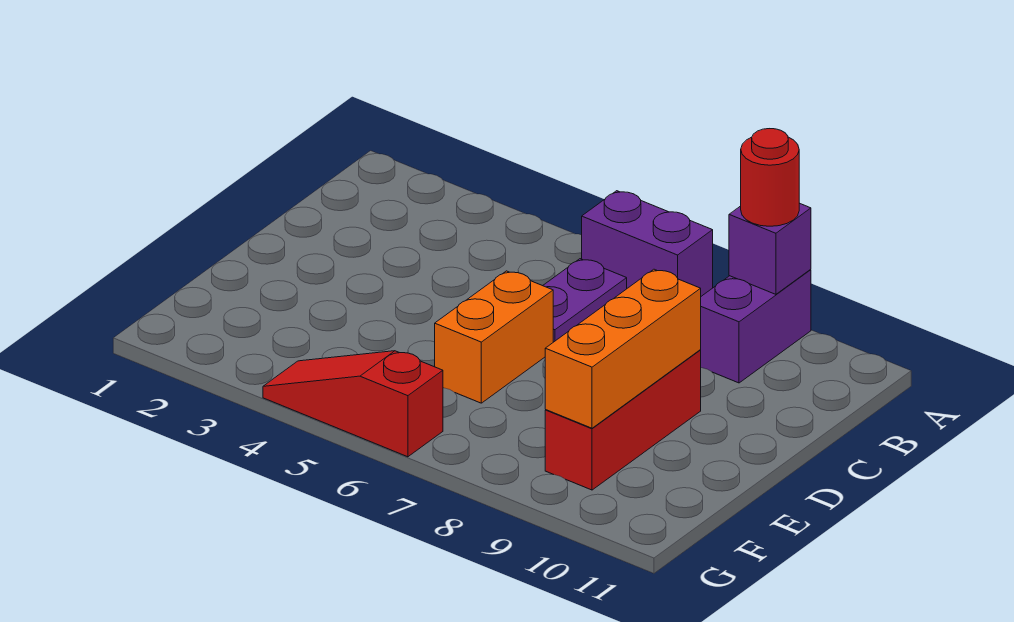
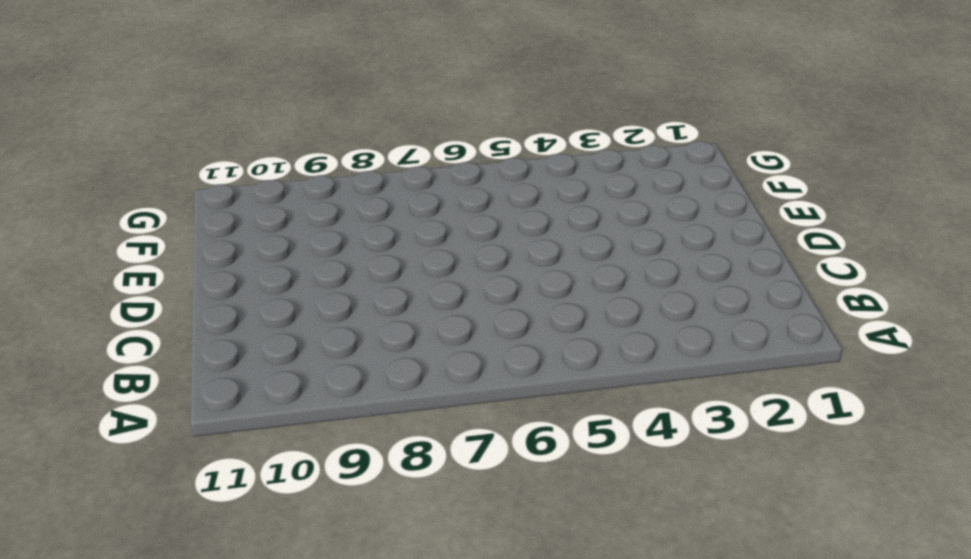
none -> purple 1x2 brick [582,191,713,296]
none -> purple 1x2 brick [700,270,811,383]

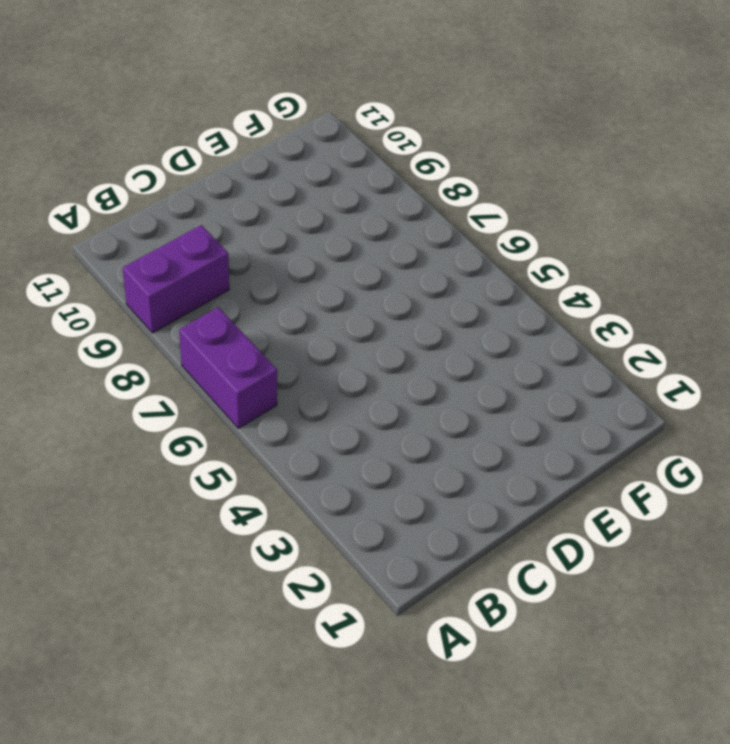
none -> purple 1x2 plate [543,259,627,342]
none -> orange 1x2 brick [435,271,553,403]

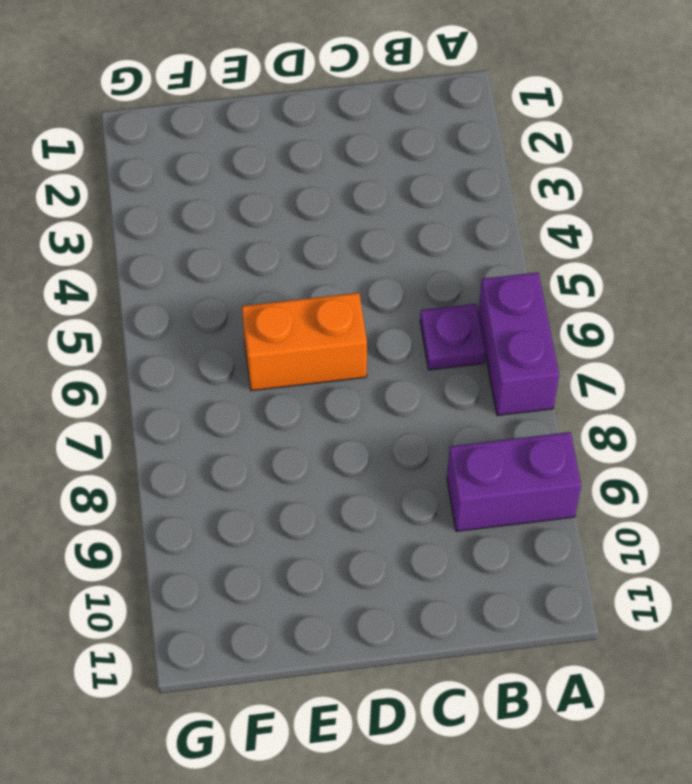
purple 1x1 plate [420,304,486,370] -> purple 1x2 plate [543,259,627,342]
none -> red 1x3 brick [545,350,701,490]
none -> red 1x3 slope [263,351,443,457]

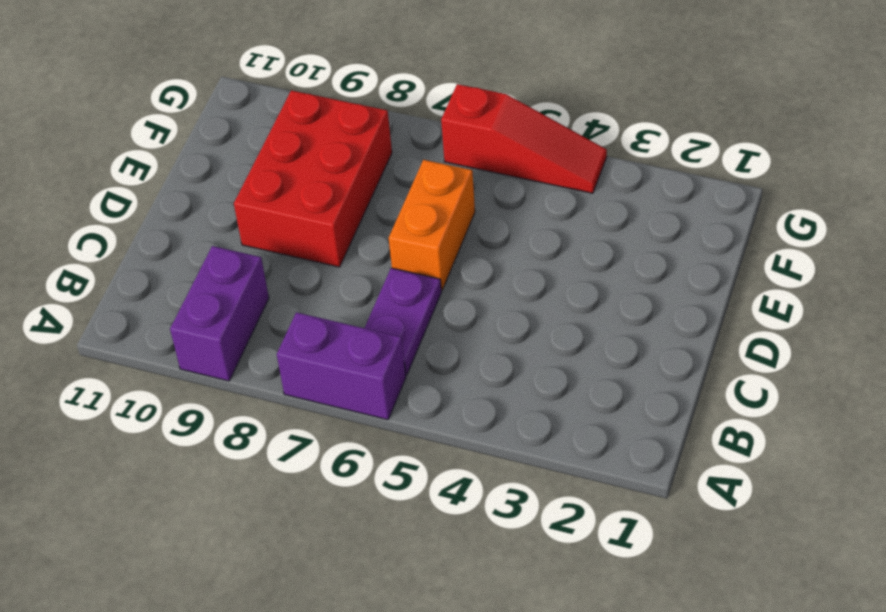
red 2x3 brick [234,90,392,267] -> red 1x3 brick [545,350,701,490]
none -> purple 1x1 brick [729,203,811,294]
none -> orange 1x3 brick [545,269,701,428]

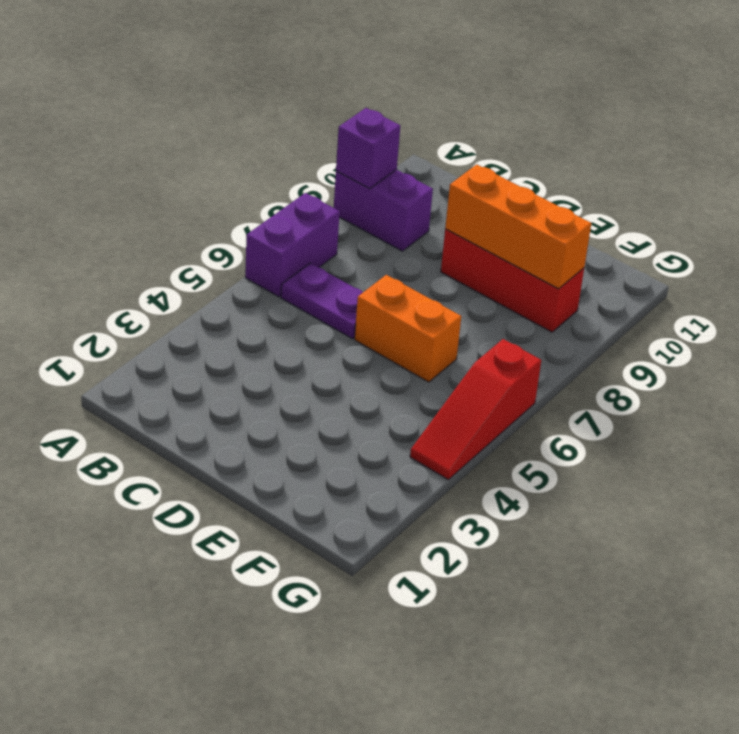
none -> red 1x1 round brick [741,129,799,226]

